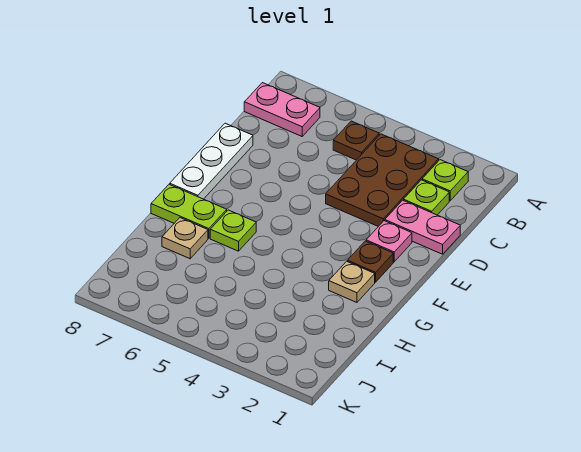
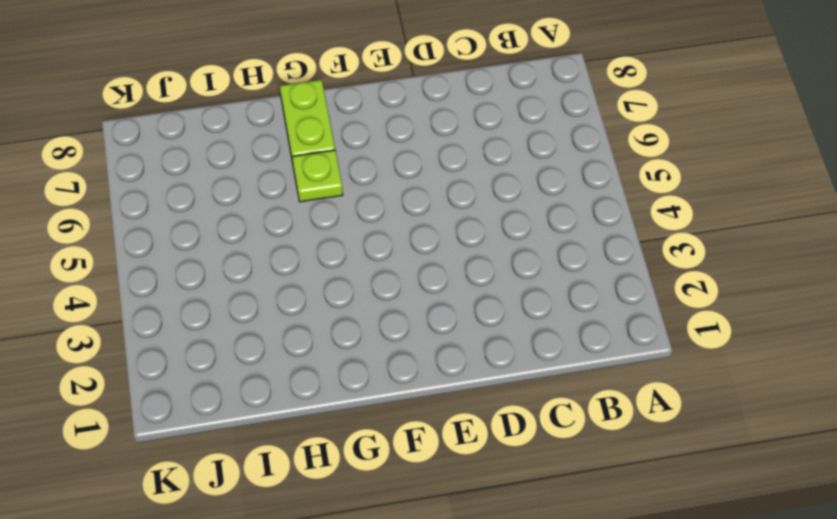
none -> lime 1x1 plate [422,160,468,201]
none -> brown 2x3 plate [326,134,439,226]
none -> brown 1x1 plate [333,121,379,160]

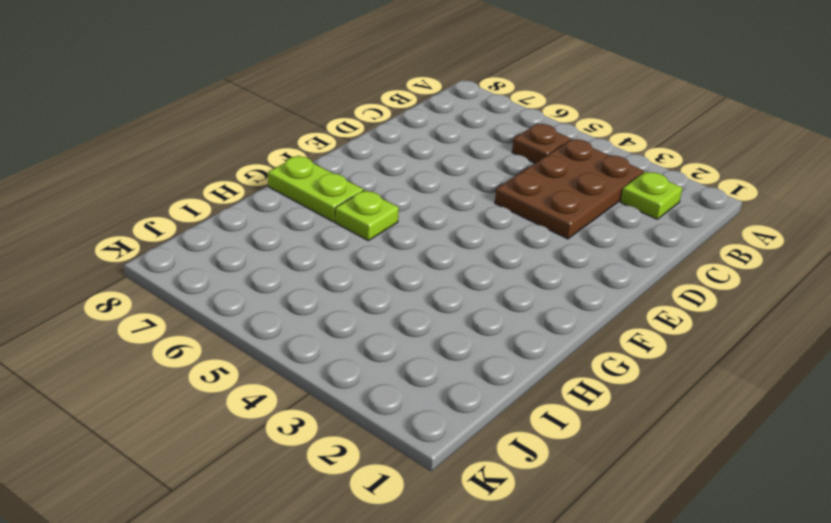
none -> pink 1x2 plate [244,83,320,136]
none -> lime 1x1 plate [404,180,449,215]
none -> pink 1x2 plate [385,200,460,254]

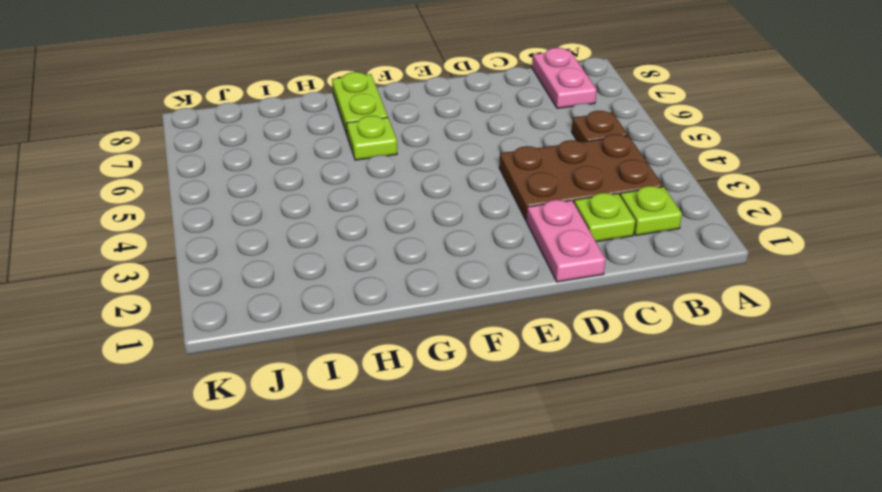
none -> white 1x3 plate [170,123,253,199]
none -> pink 1x1 plate [366,221,412,262]
none -> brown 1x1 plate [347,241,393,282]

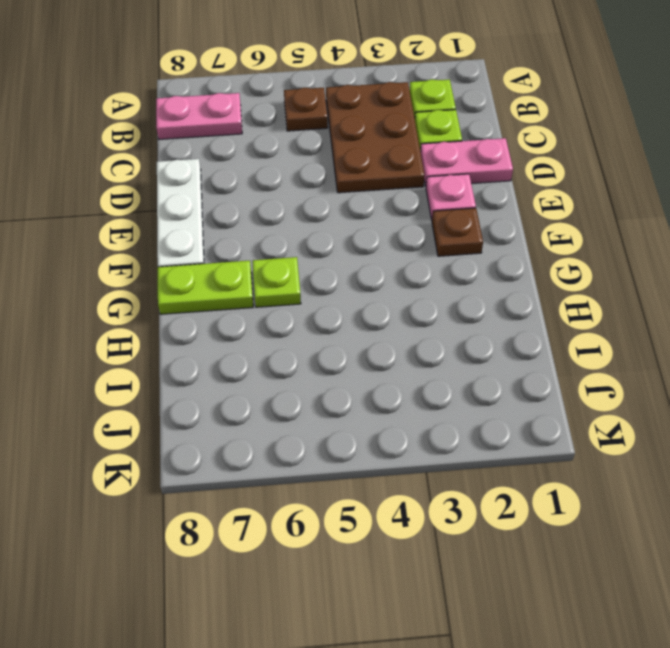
none -> tan 1x1 plate [329,261,375,302]
none -> tan 1x1 plate [162,218,208,259]

